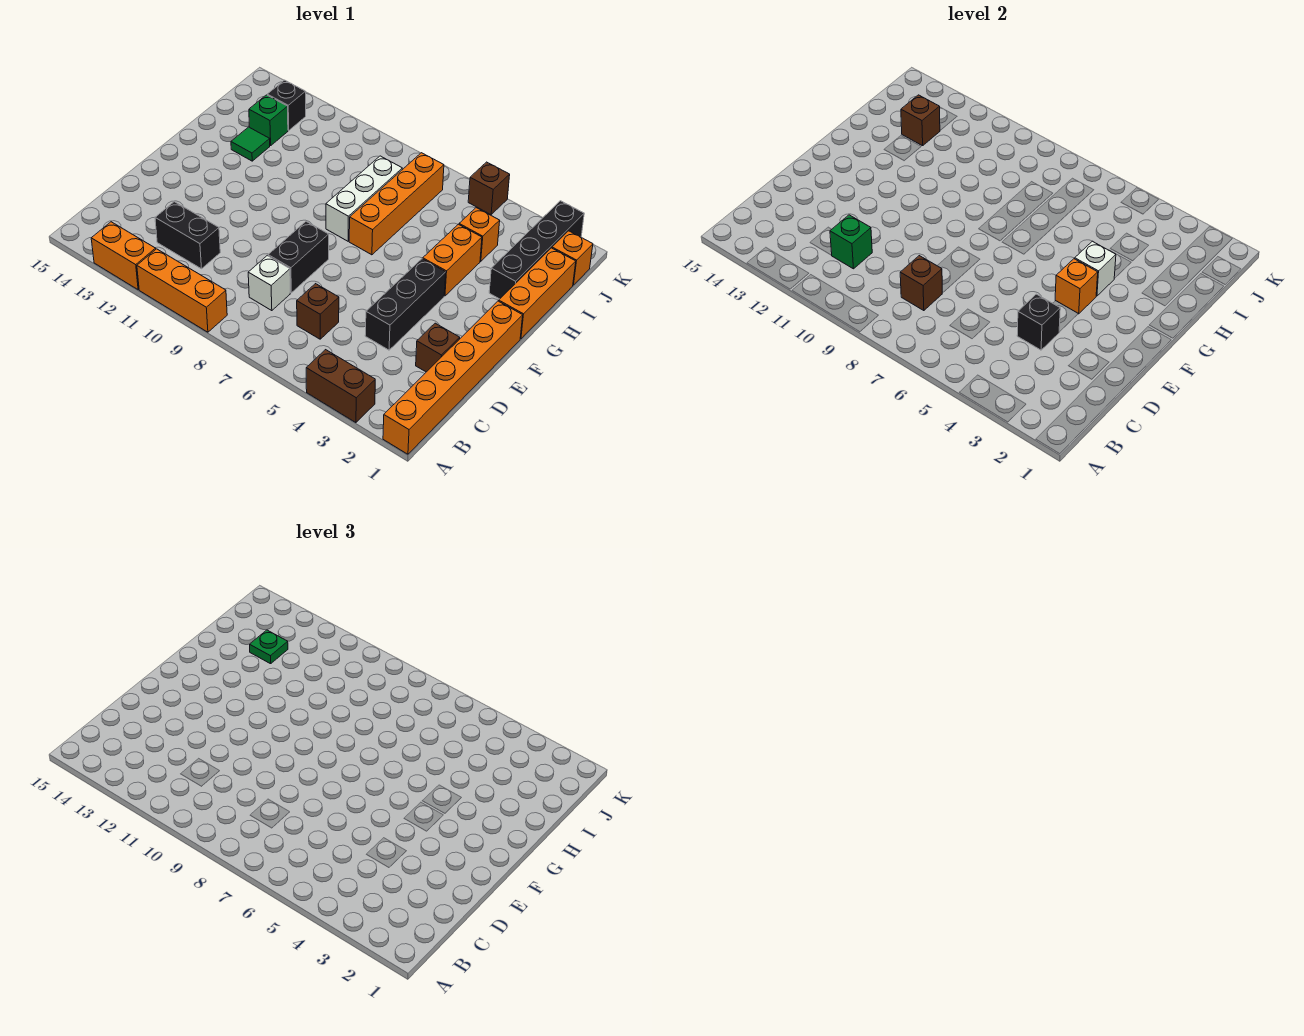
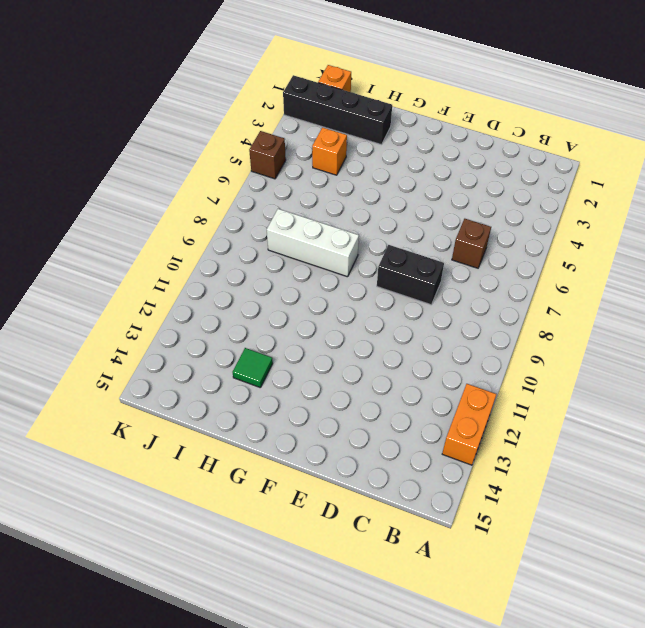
none -> orange 1x6 brick [383,301,523,454]
none -> brown 1x2 brick [306,350,375,423]
none -> orange 1x3 brick [137,249,227,332]

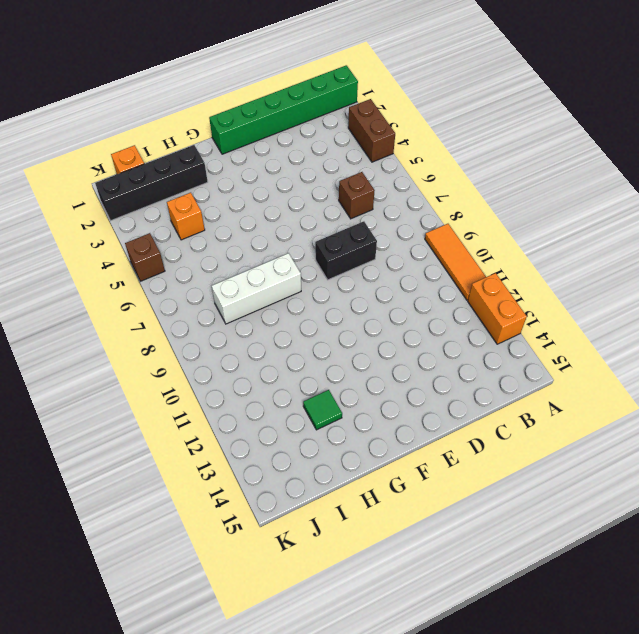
green 1x6 brick [209,65,358,154] -> orange 1x6 brick [383,301,523,454]
orange 1x3 tile [425,224,486,300] -> orange 1x3 brick [137,249,227,332]
none -> white 1x1 brick [248,256,290,311]
none -> black 1x2 brick [155,202,220,269]
none -> brown 1x1 brick [416,323,460,372]

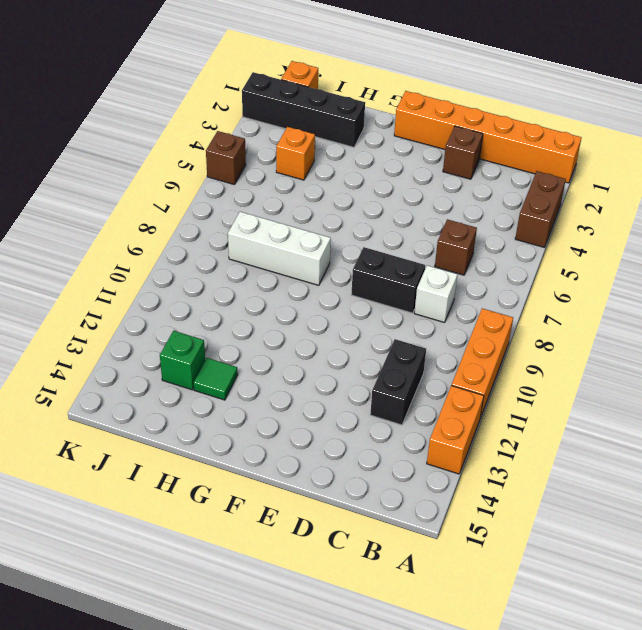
none -> black 1x3 brick [365,259,446,350]
none -> orange 1x3 brick [499,248,576,339]
none -> orange 1x2 brick [423,224,482,296]

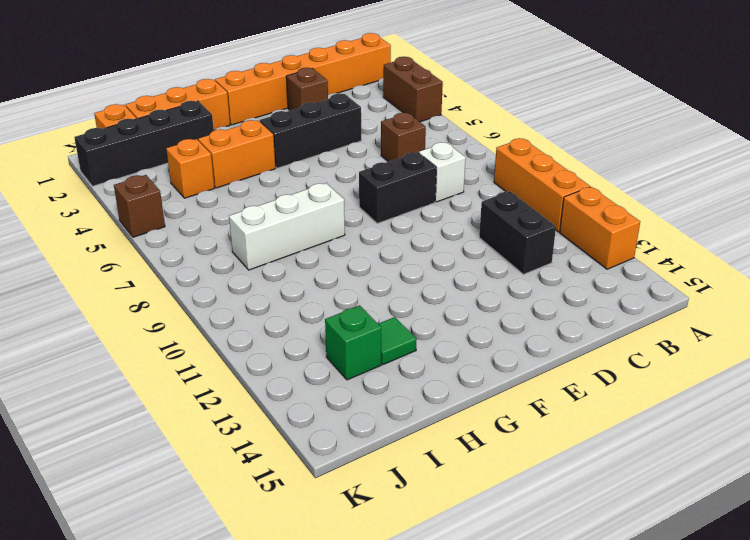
none -> orange 1x4 brick [349,153,444,255]
none -> black 1x1 brick [267,80,306,130]
none -> brown 1x1 brick [900,256,942,311]

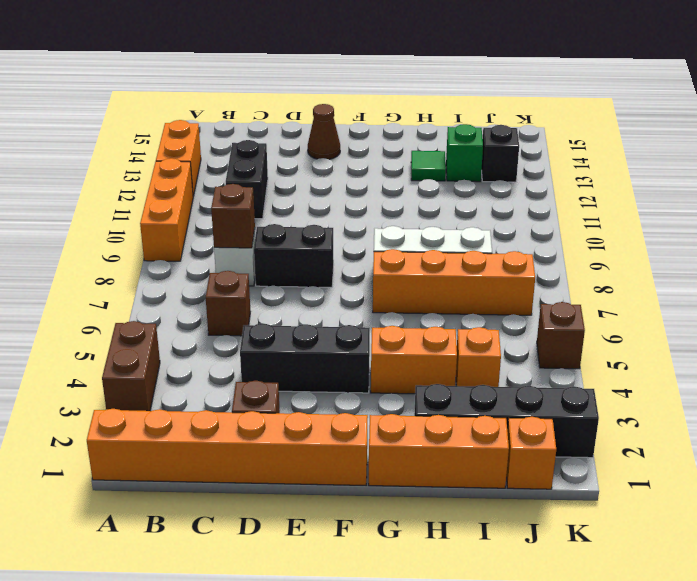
brown 1x1 cone [308,104,340,159] -> none
none -> green 1x1 brick [830,215,872,269]
none -> black 1x1 brick [1017,294,1060,350]
none -> orange 1x1 brick [1055,259,1098,314]

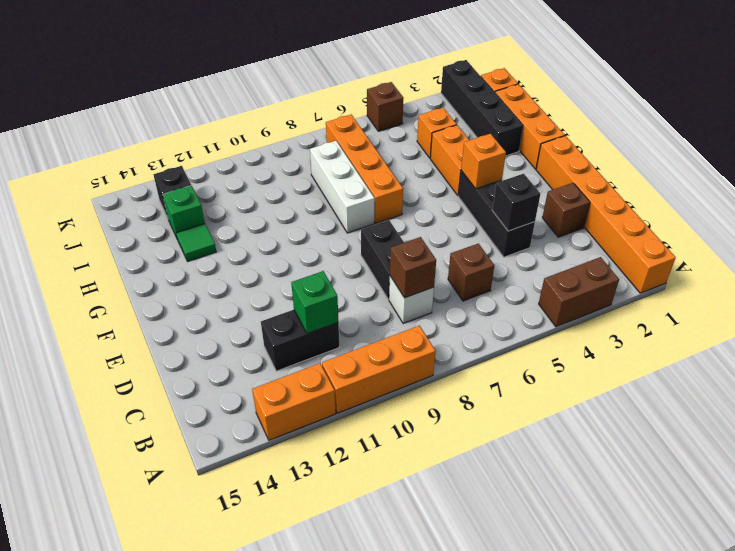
none -> white 1x1 brick [1075,241,1116,296]
none -> brown 1x1 brick [901,95,940,146]
none -> green 1x1 plate [249,630,288,664]

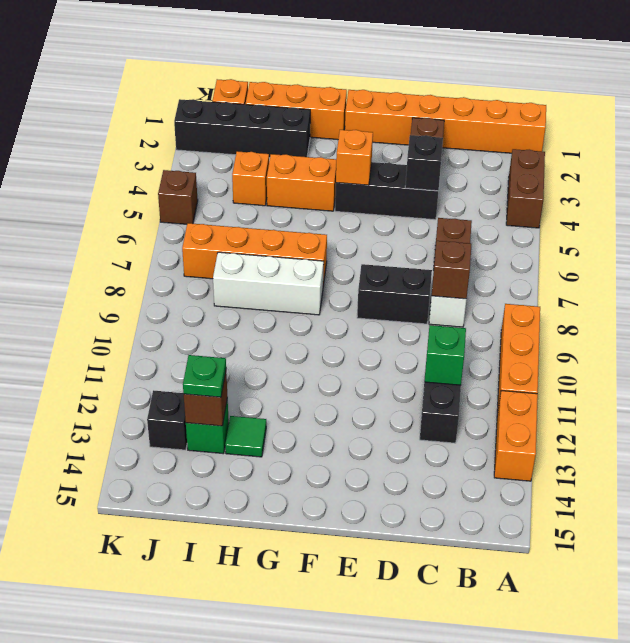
none -> white 1x1 brick [1075,241,1116,296]

